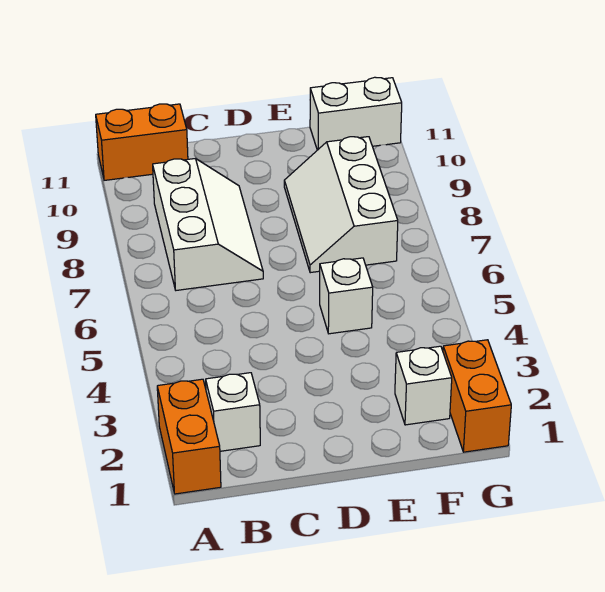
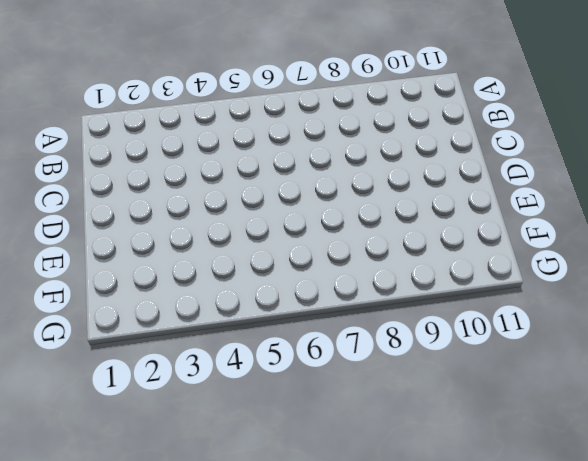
none -> orange 1x2 brick [157,379,221,494]
none -> orange 1x2 brick [96,104,188,180]

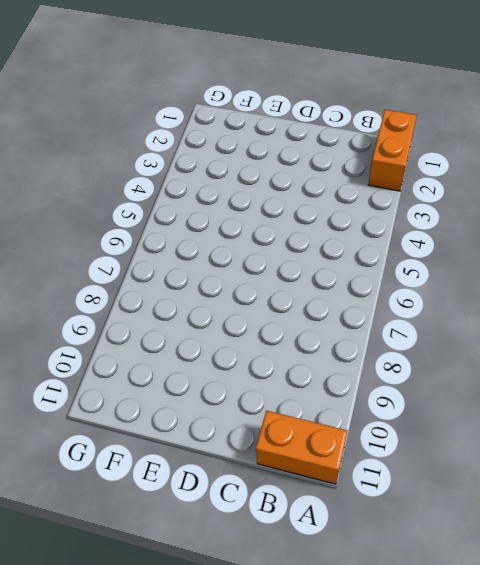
none -> white 1x1 brick [206,373,260,451]
none -> white 2x3 slope [153,159,263,290]

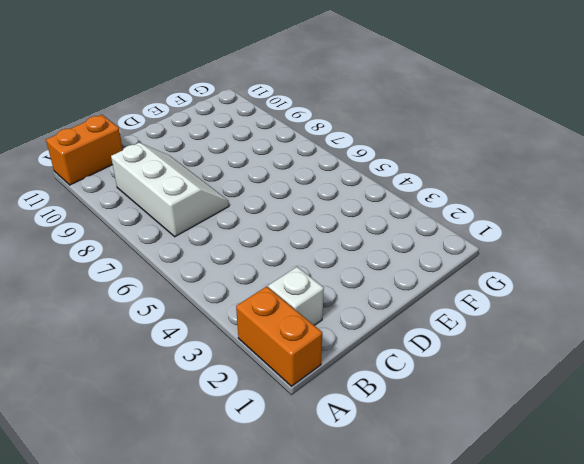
none -> white 1x1 brick [320,258,373,334]
none -> white 2x3 slope [284,137,398,273]

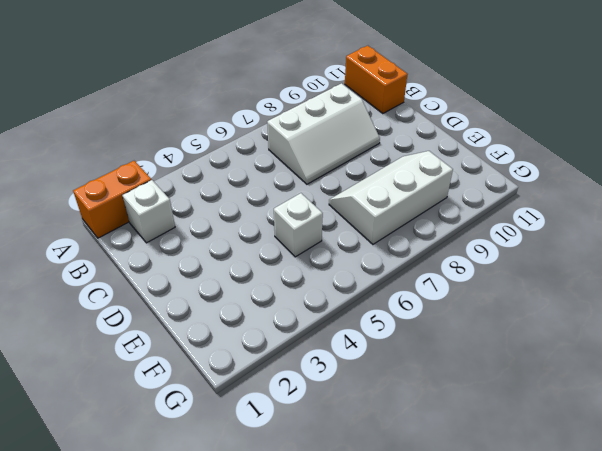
none -> white 1x1 brick [395,346,452,425]
none -> white 1x2 brick [310,77,402,150]

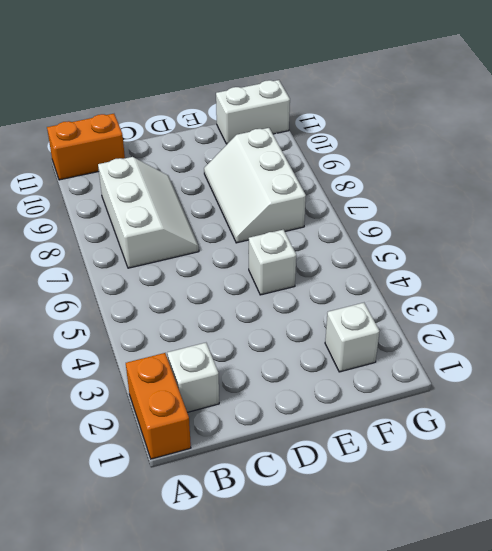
none -> orange 1x2 brick [443,340,511,452]

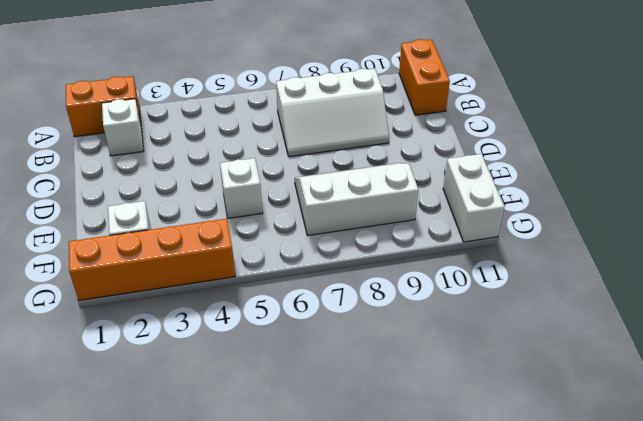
orange 1x4 brick [69,219,235,300] -> orange 1x2 brick [443,340,511,452]

